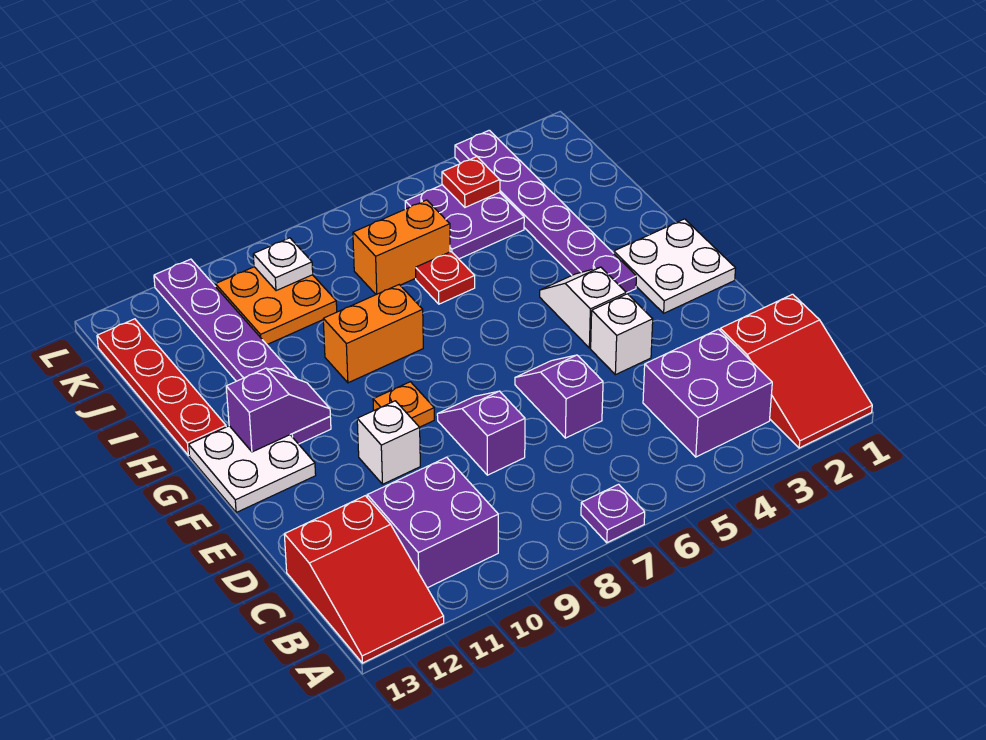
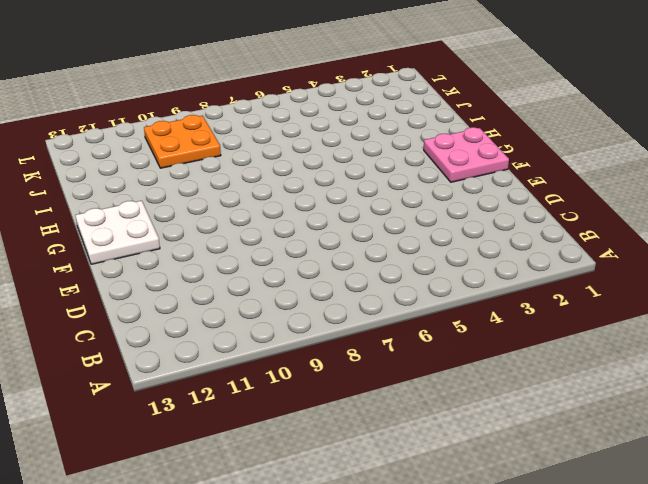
pink 2x2 plate [424,127,509,182] -> white 2x2 plate [614,219,736,313]
none -> red 2x3 slope [720,294,872,448]
none -> purple 1x1 plate [581,484,645,543]
none -> red 2x3 slope [284,496,444,663]

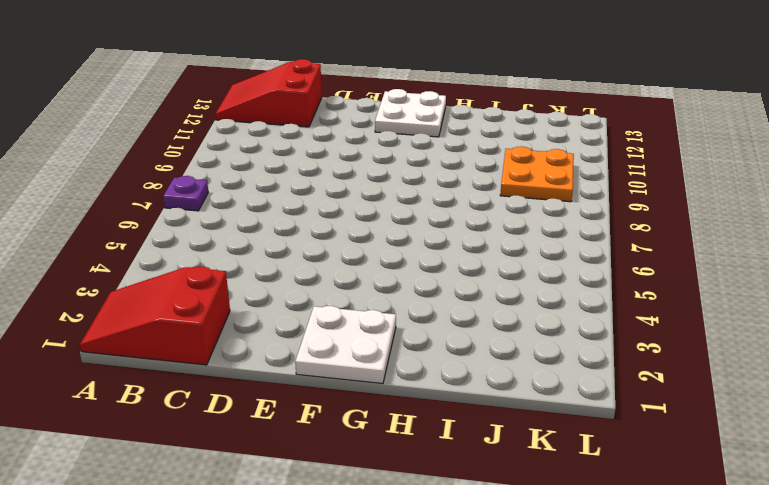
none -> purple 2x2 brick [643,329,772,457]
none -> purple 2x2 brick [367,457,498,588]
none -> purple 1x2 slope [515,355,603,438]

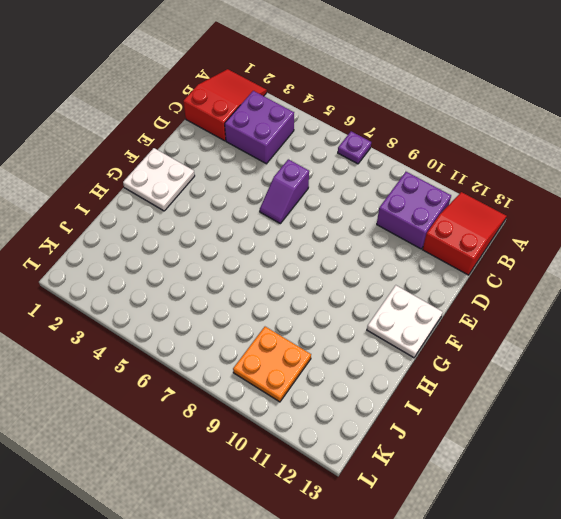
none -> purple 1x2 slope [437,391,525,475]
none -> white 1x1 brick [591,294,653,375]
none -> white 1x1 brick [357,401,420,484]

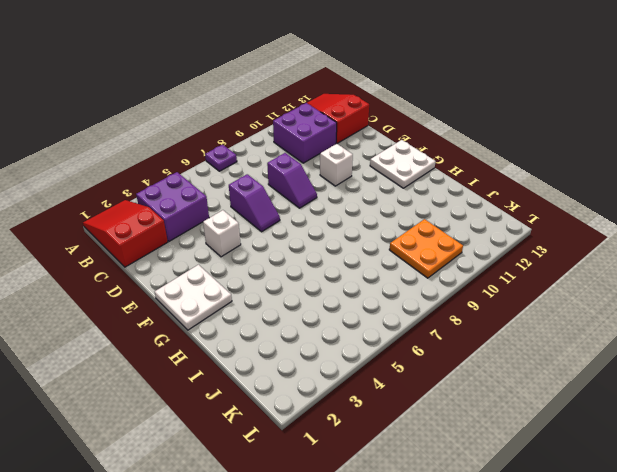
none -> white 1x2 slope [540,267,626,348]
none -> orange 1x1 plate [373,382,434,427]
none -> purple 1x6 plate [455,130,636,293]

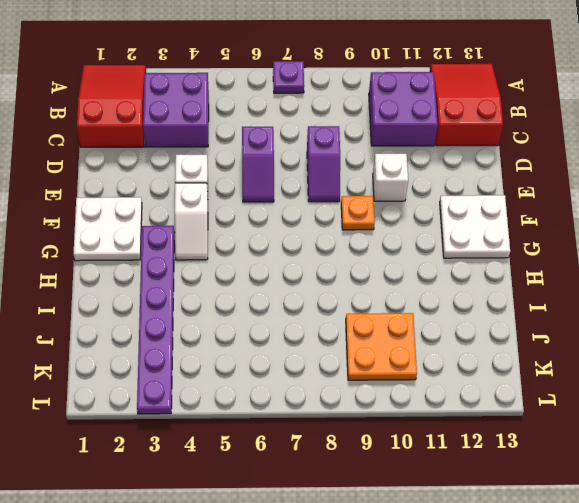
none -> purple 1x6 plate [154,259,331,444]
none -> orange 1x2 brick [323,285,423,383]
none -> red 1x4 plate [97,319,226,456]

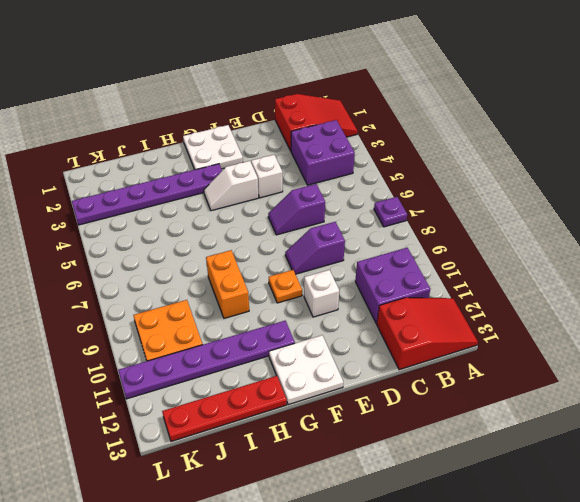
none -> red 1x1 plate [416,252,475,304]
none -> purple 2x2 plate [405,185,524,259]
none -> orange 1x2 brick [353,200,450,295]

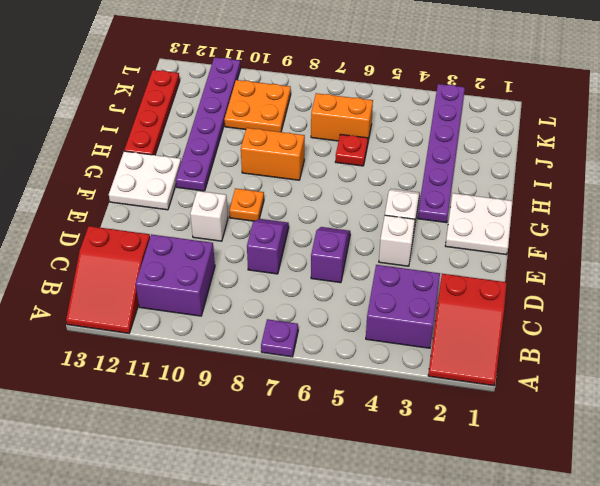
none -> purple 2x2 plate [405,185,524,259]
none -> purple 1x2 slope [226,368,330,452]
none -> red 1x1 plate [442,157,500,207]

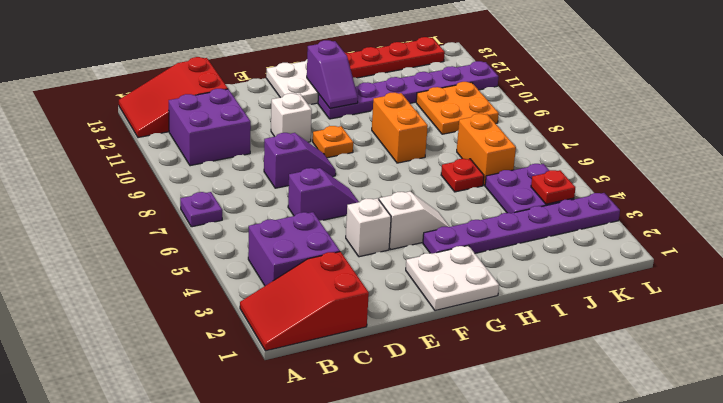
none -> white 1x1 plate [253,238,313,291]

